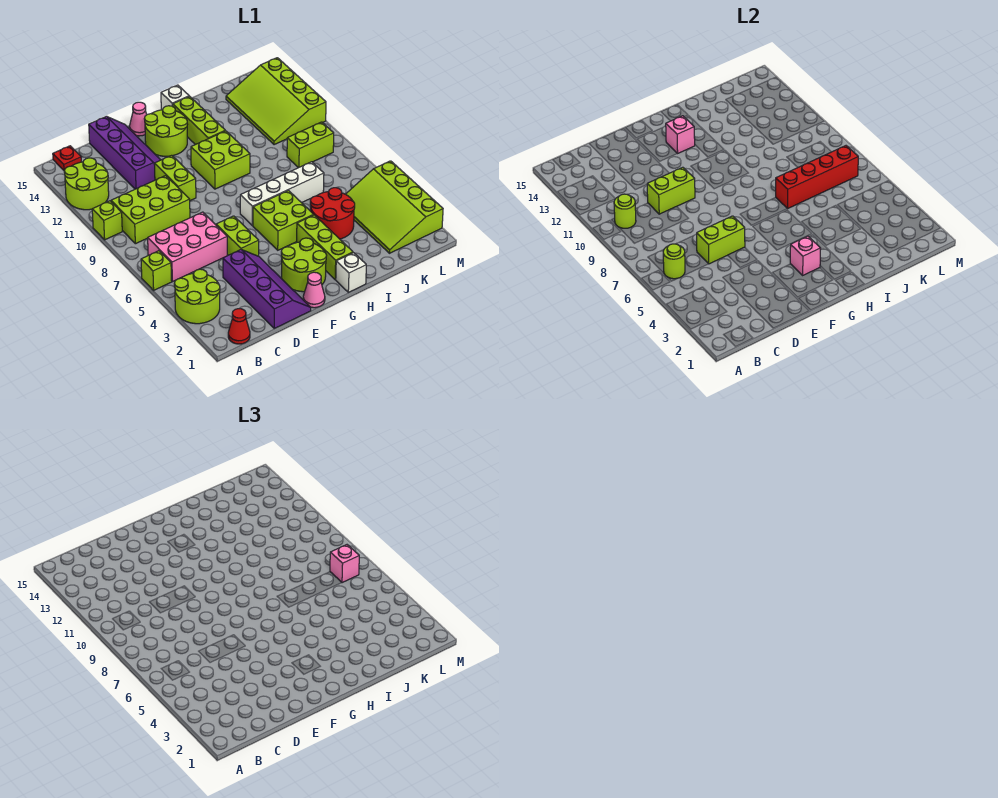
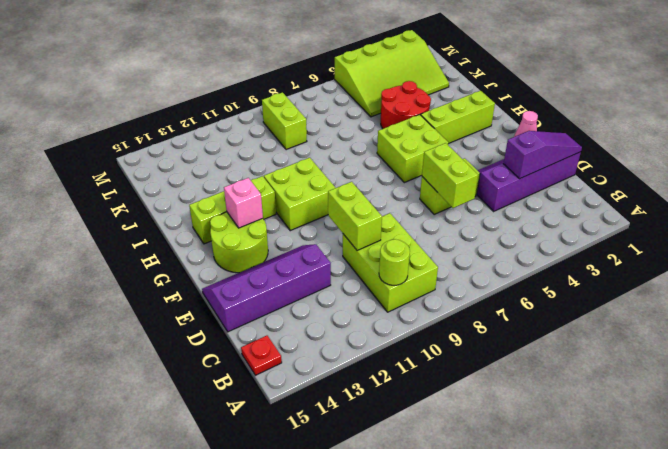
purple 1x3 slope [503,131,582,179] -> none
none -> lime 2x2 round brick [174,269,220,324]
none -> lime 1x1 brick [141,251,172,290]
none -> lime 1x1 brick [92,201,122,240]
none -> lime 2x2 round brick [64,158,109,210]

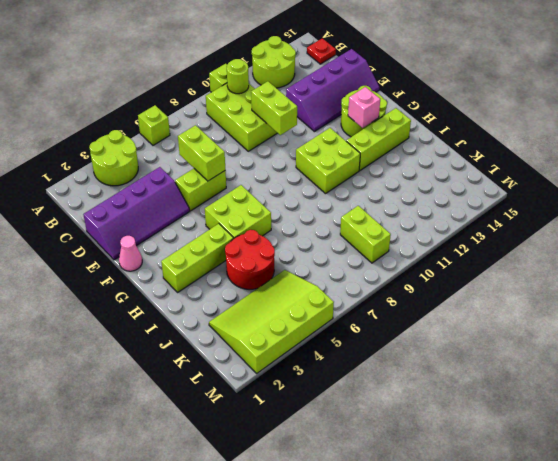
none -> red 1x1 cone [228,309,250,344]
none -> pink 2x3 brick [148,212,227,282]
none -> lime 1x2 brick [154,155,196,201]
none -> lime 2x2 round brick [281,238,327,292]

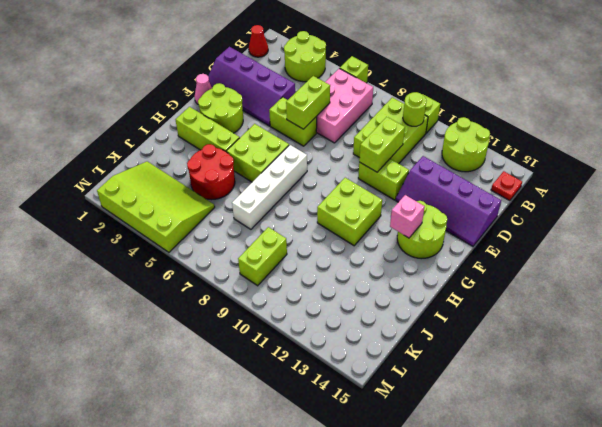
none -> pink 1x1 cone [130,102,147,136]
none -> white 1x1 brick [336,253,366,292]
none -> lime 1x3 brick [173,96,225,145]
none -> white 1x1 brick [161,85,189,110]

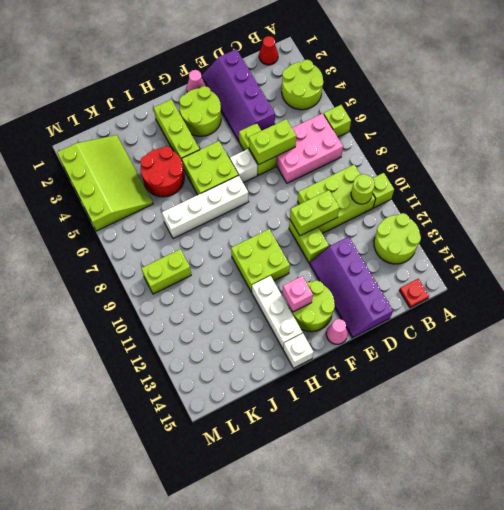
white 1x1 brick [230,149,257,183] -> white 1x1 brick moved to [336,253,366,292]
white 1x3 brick [252,276,303,349] -> lime 1x3 brick [173,96,225,145]
none -> lime 3x4 slope [226,58,326,145]
none -> lime 1x1 round brick [663,244,685,279]
none -> pink 1x1 brick [790,236,821,275]
none -> red 1x4 brick [776,146,858,209]

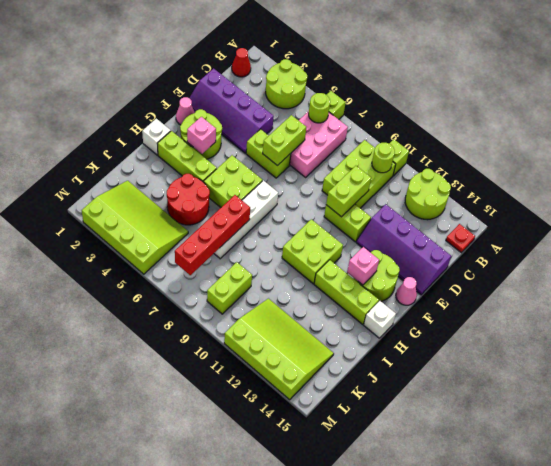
none -> pink 1x1 brick [330,545,359,583]

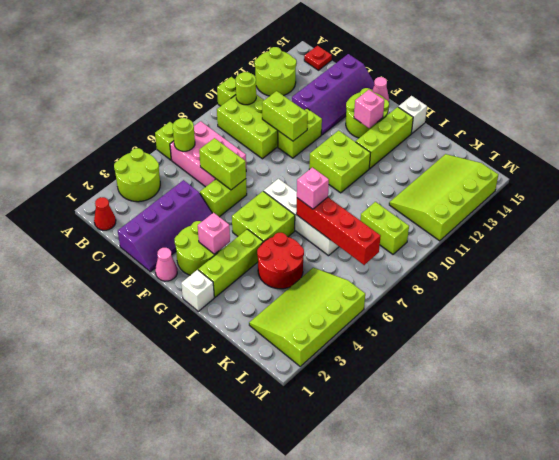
pink 1x1 brick [297,167,329,209] -> pink 1x1 brick moved to [330,545,359,583]

